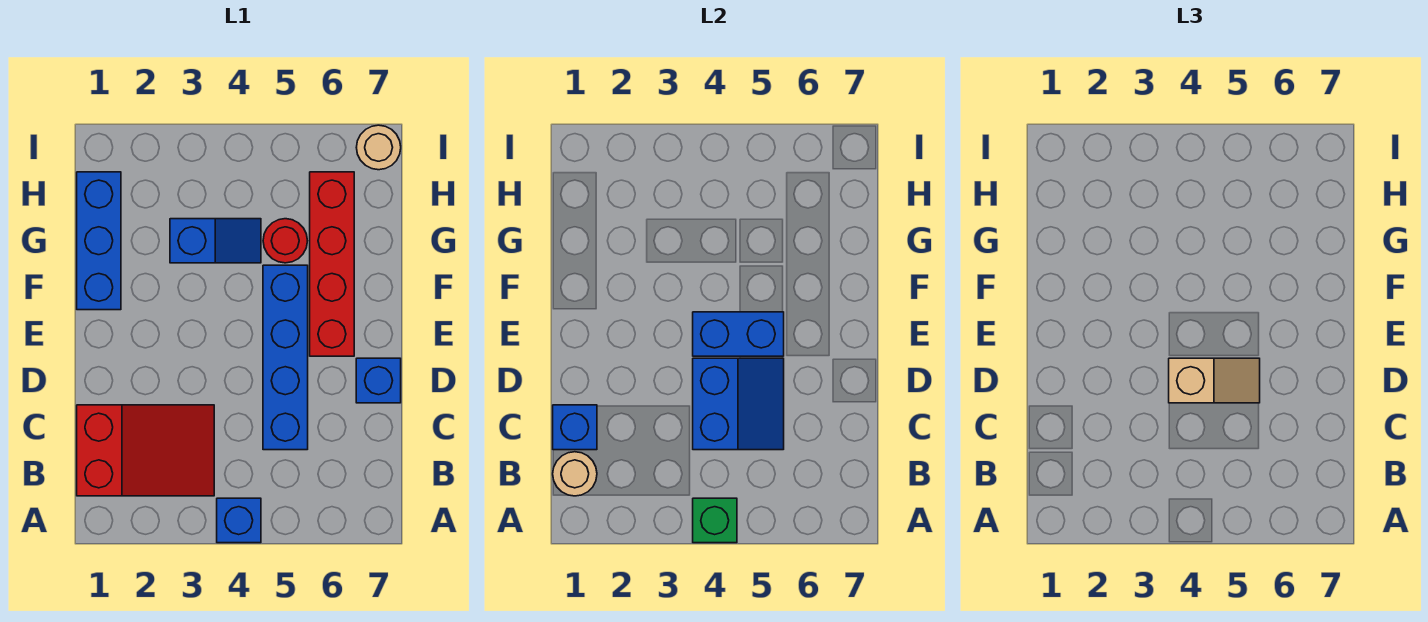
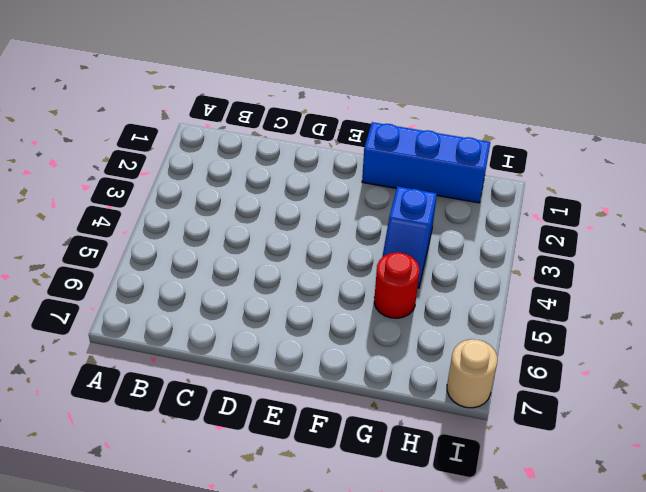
none -> blue 1x1 brick [217,498,261,543]
none -> red 2x3 slope [77,405,214,496]
none -> blue 1x4 brick [263,265,308,450]

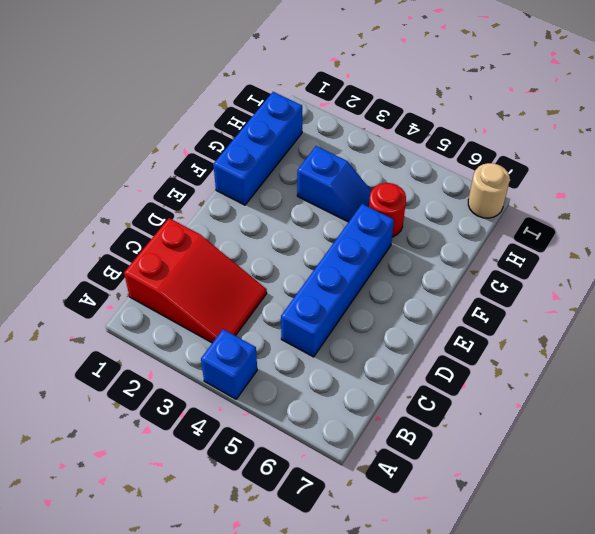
none -> blue 1x1 brick [356,358,401,403]
none -> red 1x4 brick [310,172,354,356]
none -> green 1x1 brick [693,498,737,543]

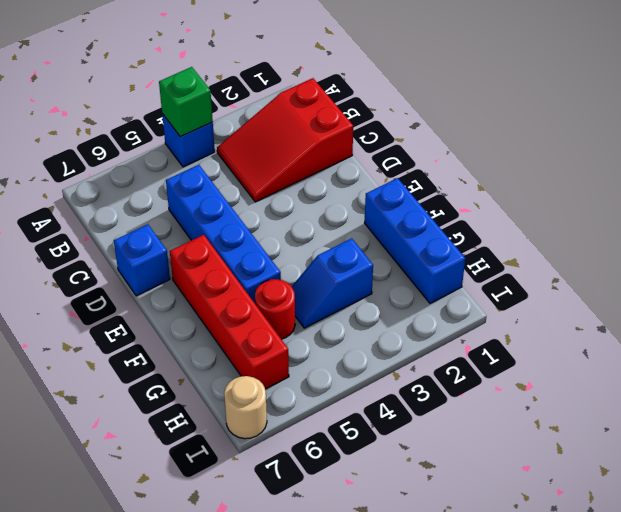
none -> tan 1x1 round brick [553,452,597,496]
none -> blue 1x1 brick [553,405,597,450]
none -> blue 2x2 slope [693,358,784,450]

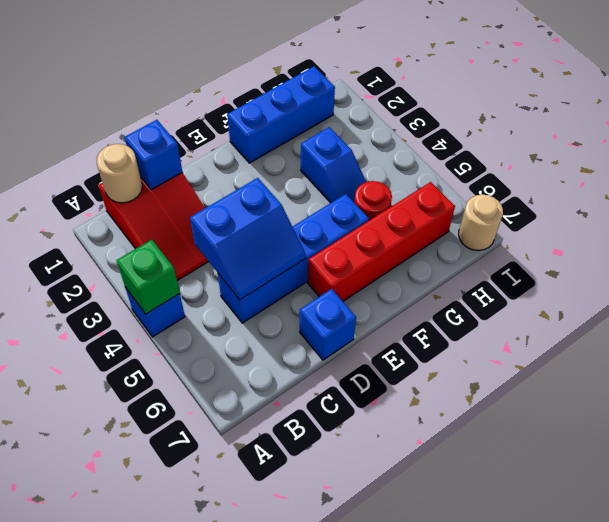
none -> blue 1x2 brick [693,312,784,356]
none -> tan 1x2 slope [1169,358,1260,403]

